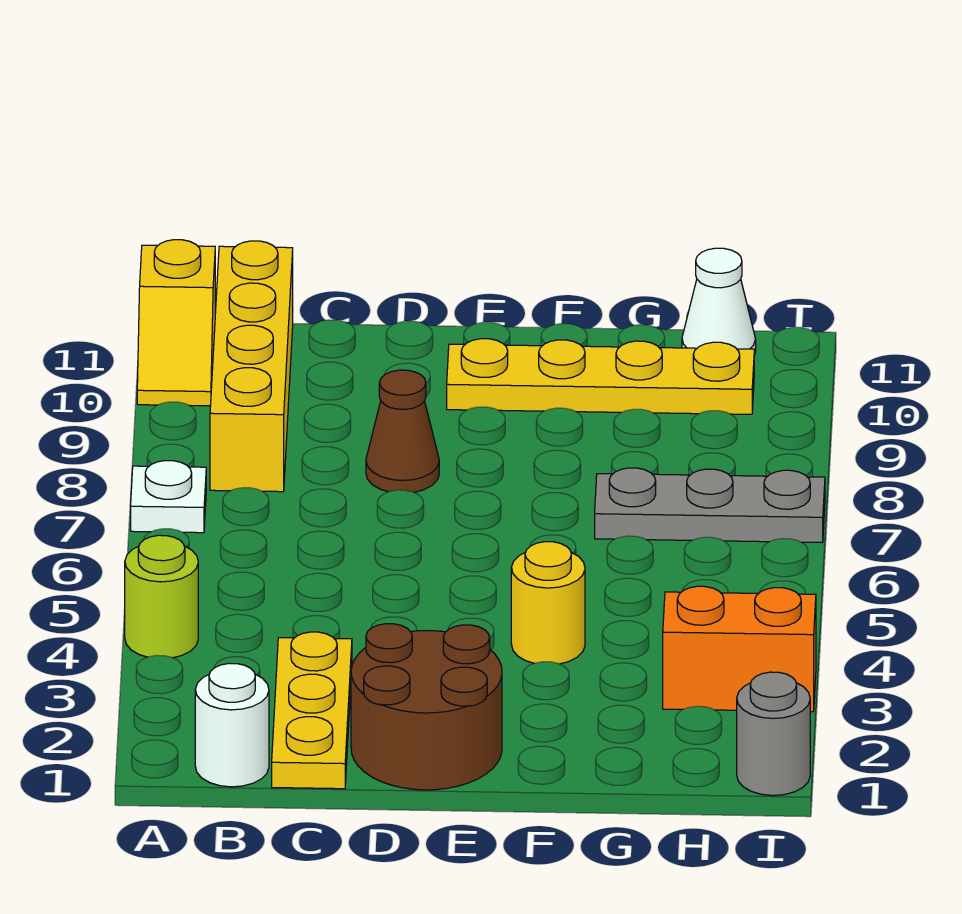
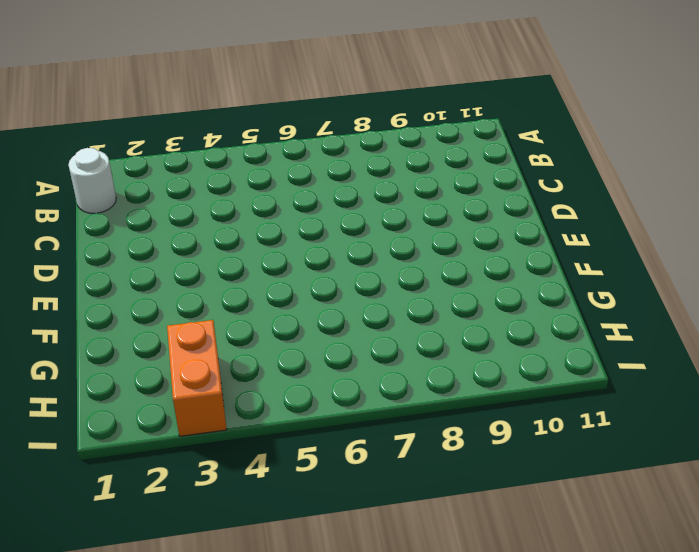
none -> lime 1x1 round brick [125,535,198,658]
none -> white 1x1 plate [131,461,206,533]
none -> yellow 1x2 slope [137,240,215,406]

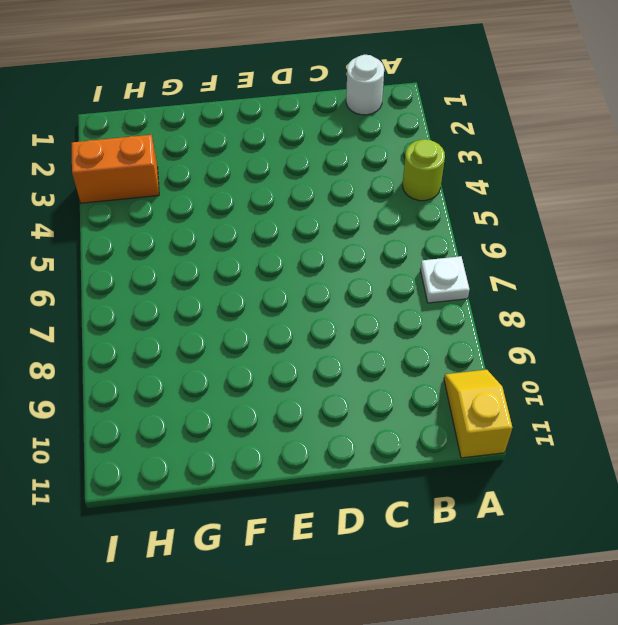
none -> yellow 1x4 brick [210,241,293,492]
none -> yellow 1x3 plate [272,632,352,789]
none -> brown 2x2 round brick [351,624,502,790]

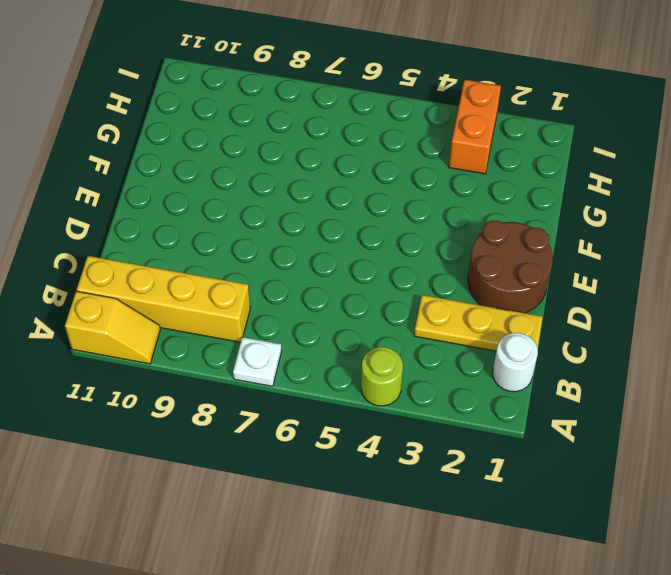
none -> brown 1x1 cone [366,370,439,492]
none -> yellow 1x4 plate [447,339,754,414]
none -> yellow 1x1 round brick [511,542,585,664]

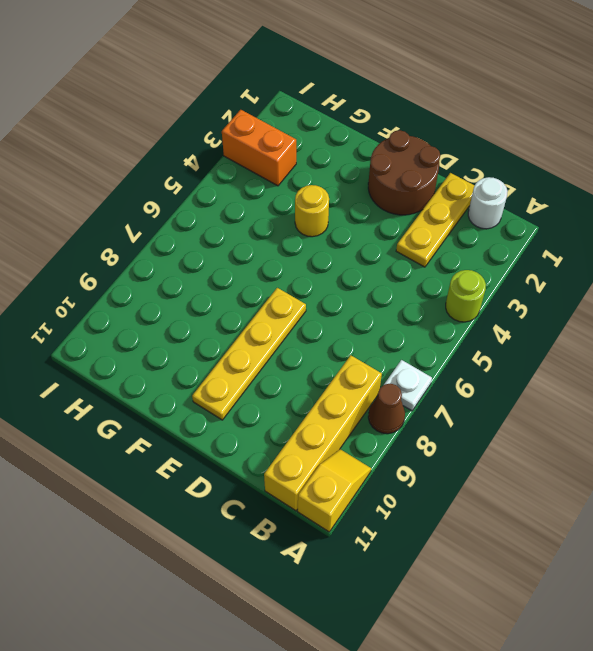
brown 1x1 cone [368,383,405,434] -> brown 1x1 cone moved to [366,370,439,492]
yellow 1x4 plate [192,288,306,420] -> yellow 1x4 plate turned to [447,339,754,414]
none -> grey 1x3 plate [595,468,825,543]
none -> white 1x1 cone [682,248,756,355]
none -> grey 1x1 round brick [737,672,810,795]

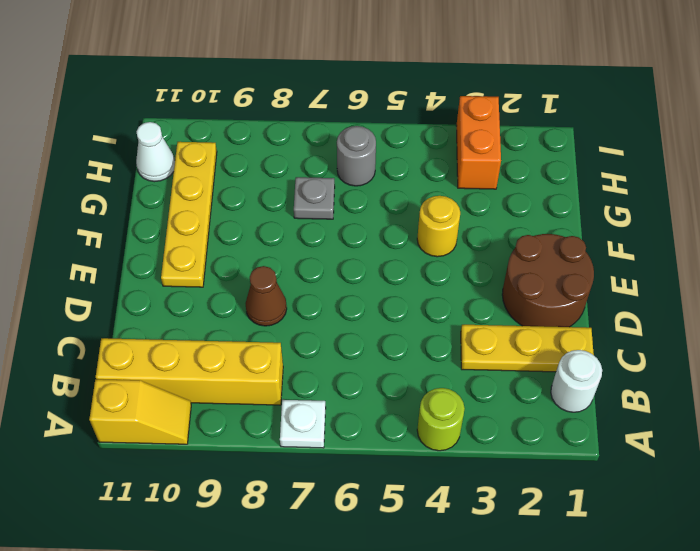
grey 1x1 plate [294,177,335,219] -> grey 1x3 plate [595,468,825,543]
grey 1x1 round brick [337,126,376,186] -> grey 1x1 round brick moved to [737,672,810,795]

